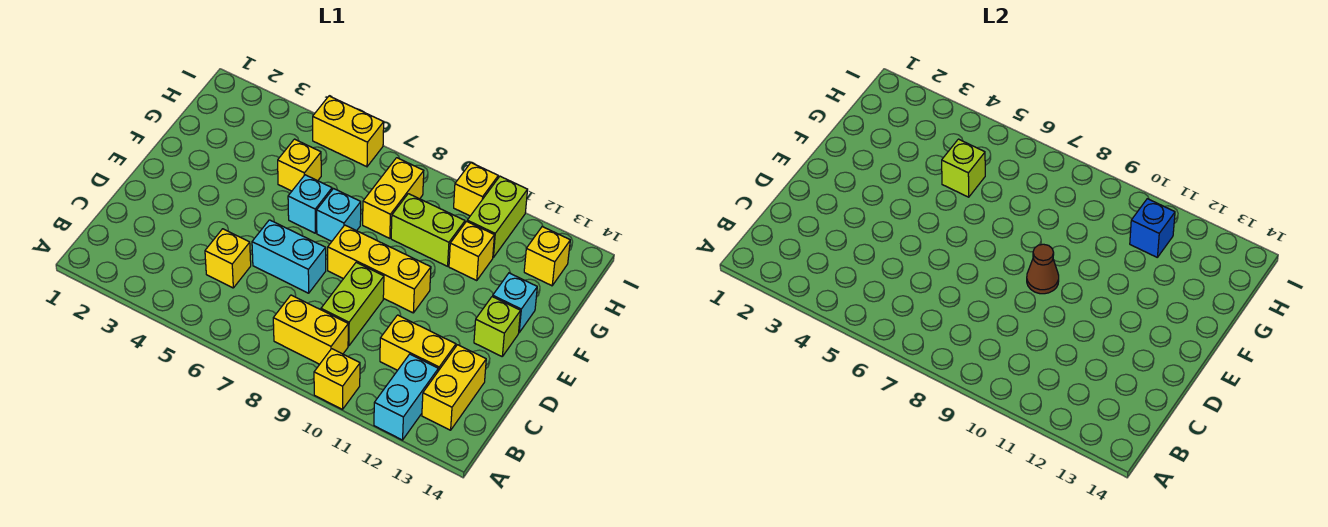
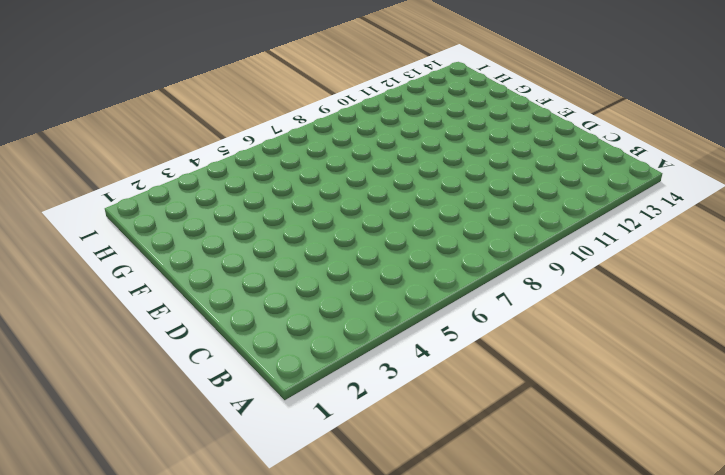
none -> yellow 1x1 brick [314,349,360,409]
none -> cyan 1x2 brick [374,354,438,440]
none -> yellow 1x2 brick [273,295,348,364]

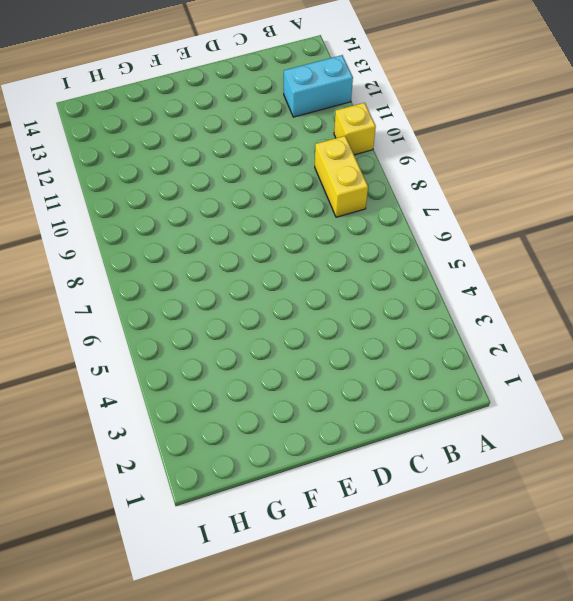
none -> yellow 1x2 brick [422,345,486,430]
none -> yellow 1x1 brick [205,229,251,288]
none -> lime 1x2 brick [321,262,384,346]

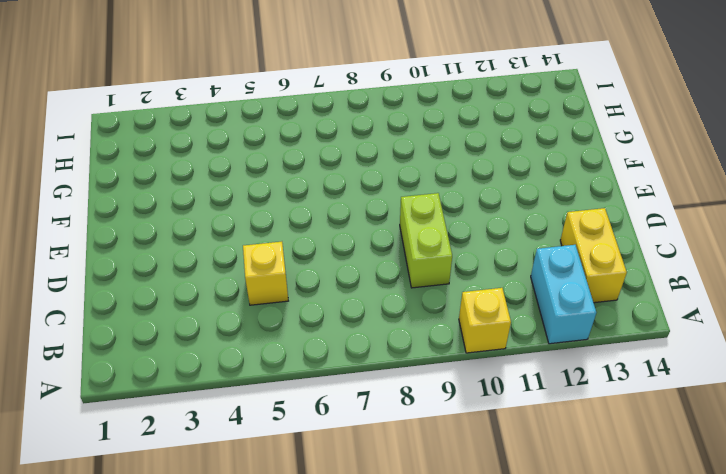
none -> yellow 1x2 brick [273,295,348,364]
none -> yellow 1x2 brick [380,315,456,371]
none -> cyan 1x2 brick [252,220,326,293]

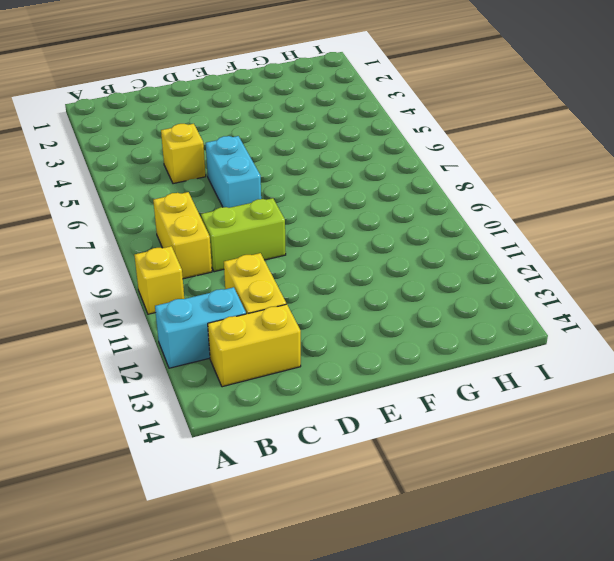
none -> yellow 1x3 brick [328,225,431,313]
none -> lime 1x1 brick [474,297,520,356]
none -> cyan 1x1 brick [288,175,332,233]

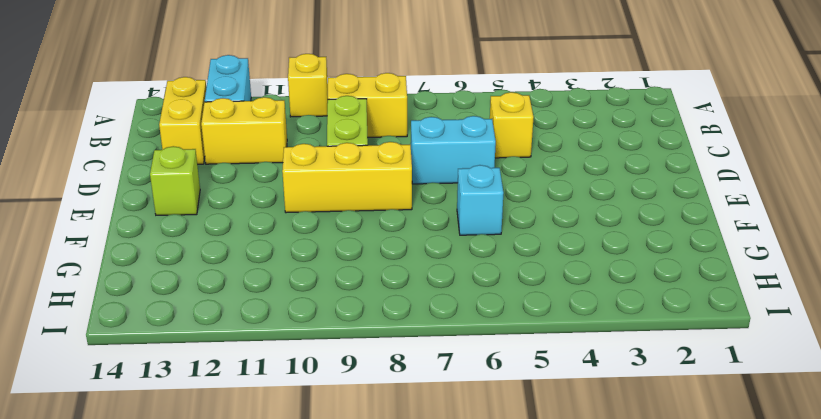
none -> cyan 1x1 brick [317,189,361,241]
none -> cyan 1x1 brick [493,273,537,332]
none -> yellow 1x1 brick [278,139,321,191]

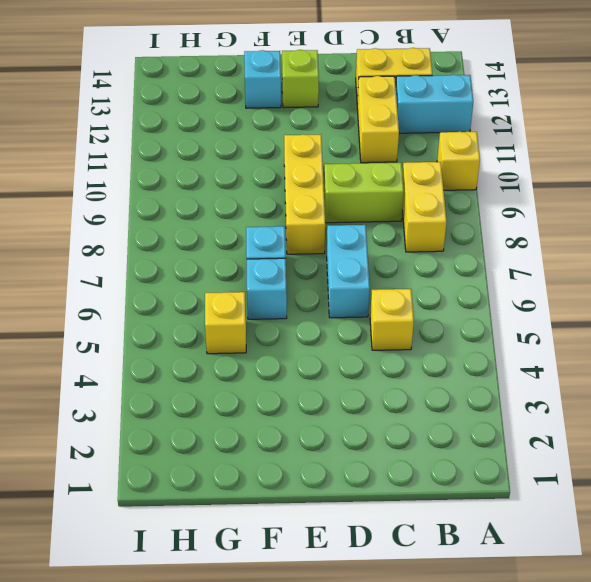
none -> yellow 1x2 brick [363,158,424,238]
none -> lime 1x2 brick [391,194,465,266]
none -> yellow 1x1 brick [449,221,494,280]

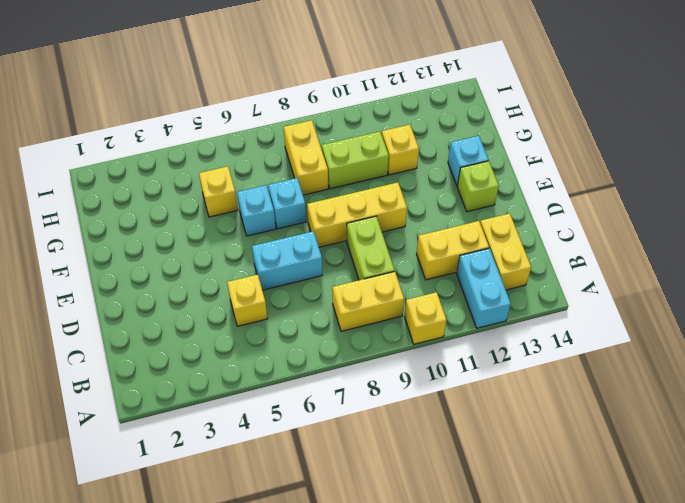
none -> lime 1x2 brick [467,176,528,257]
none -> yellow 1x1 brick [524,227,570,286]
none -> yellow 1x2 brick [313,96,384,167]

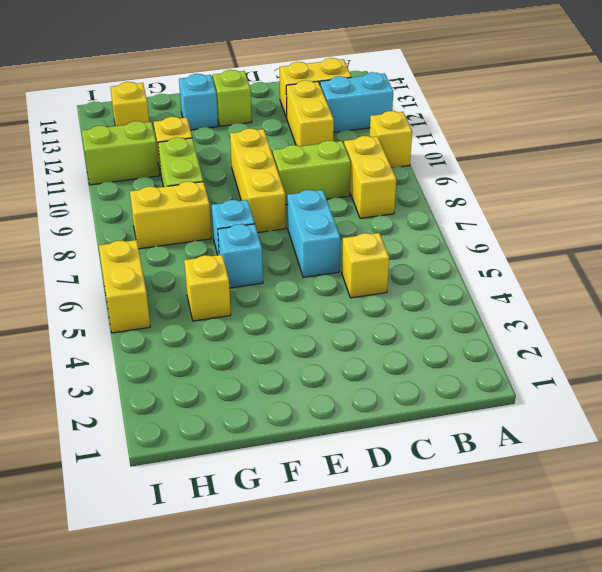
none -> yellow 1x1 brick [454,163,498,216]
none -> brown 1x1 cone [1027,244,1059,294]
none -> lime 1x1 brick [942,139,985,197]

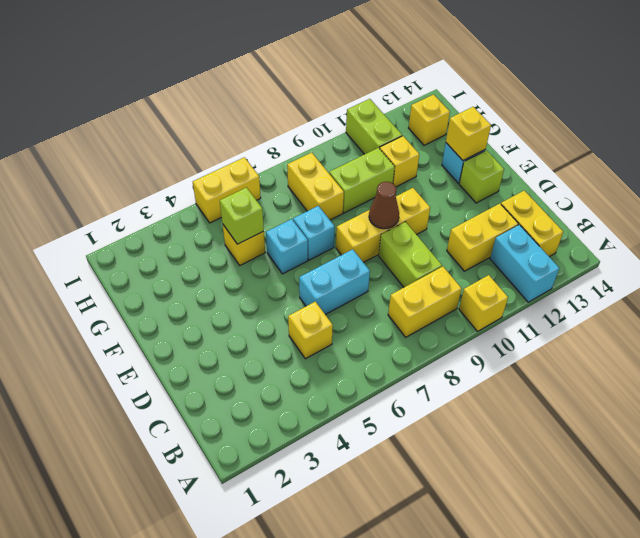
yellow 1x1 brick [446,107,491,160] -> yellow 1x1 brick moved to [454,163,498,216]
none -> blue 1x1 brick [1130,199,1175,257]

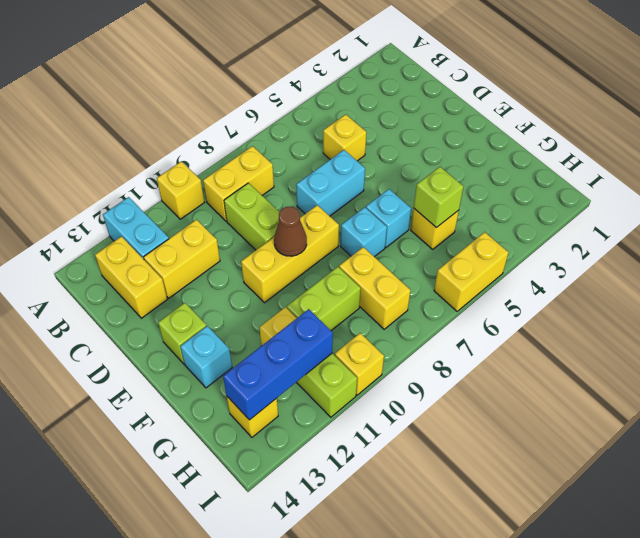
blue 1x3 brick [223,309,333,420] -> blue 1x1 brick [1130,199,1175,257]

